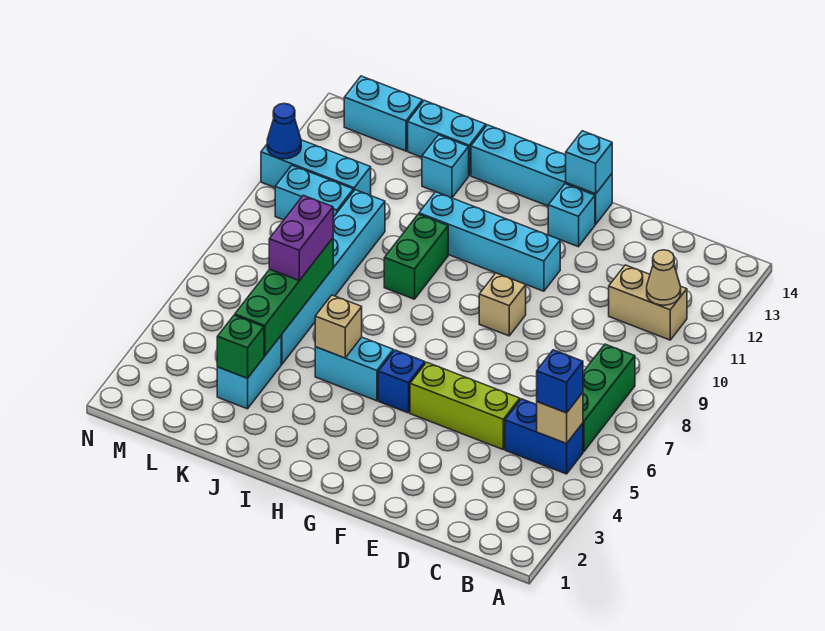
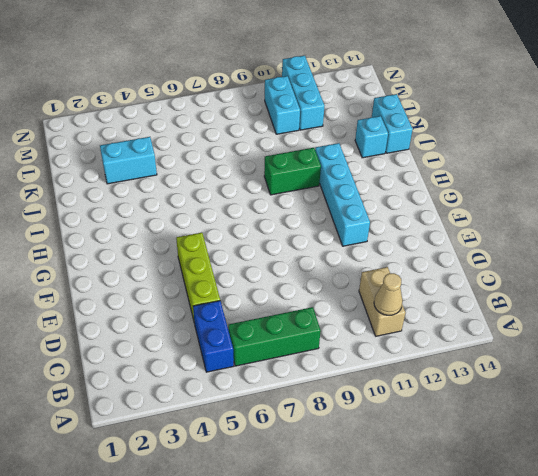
none -> tan 1x1 brick [479,273,526,336]
none -> cyan 1x1 brick [548,184,595,247]
none -> cyan 1x4 brick [471,125,612,224]

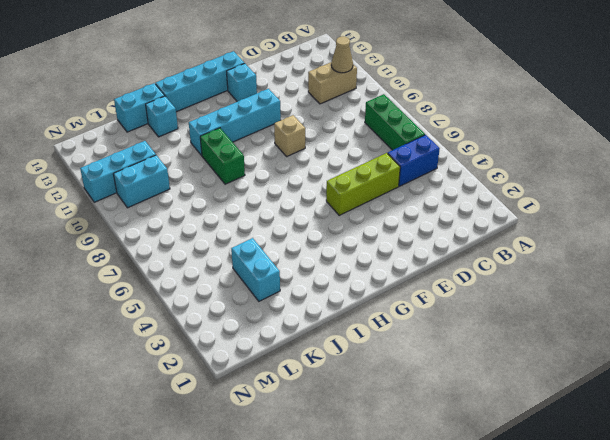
none -> blue 1x1 brick [378,350,425,413]
none -> cyan 1x2 brick [315,337,393,401]
none -> cyan 1x6 brick [281,190,385,364]

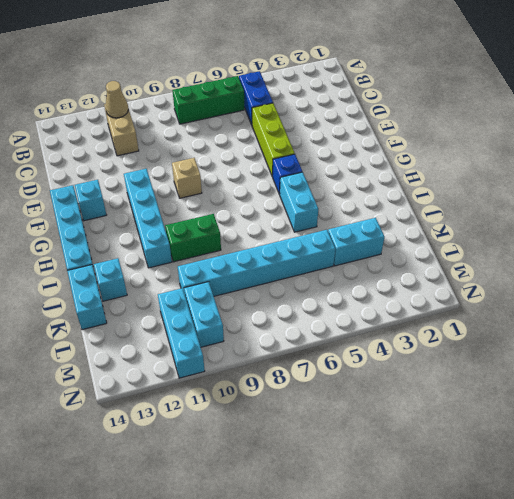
none -> cyan 1x2 brick [344,76,423,151]
none -> tan 1x1 brick [537,393,583,443]
none -> cyan 1x1 brick [566,131,612,194]

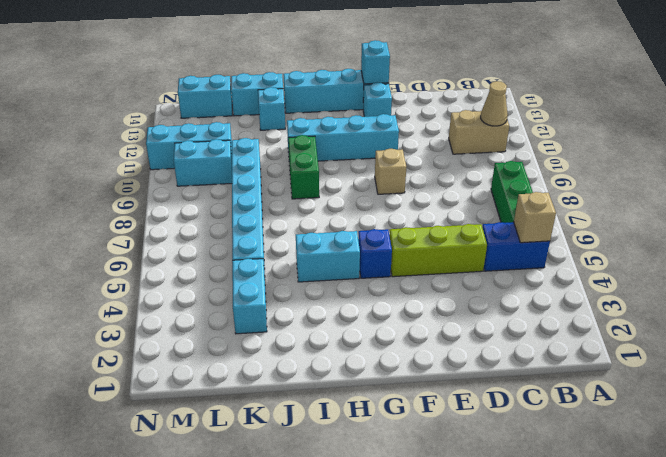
none -> tan 1x1 brick [315,295,362,358]
none -> green 1x1 brick [217,315,264,378]
none -> green 1x4 brick [235,238,333,356]

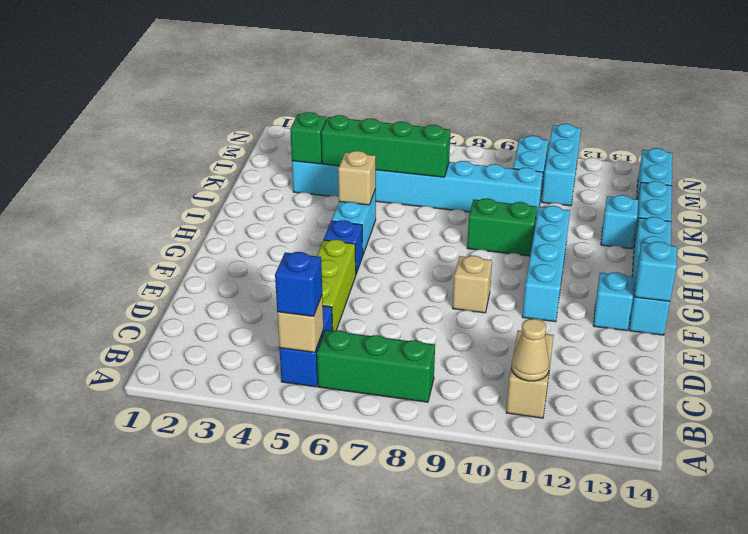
none -> blue 1x1 cone [267,104,301,159]
none -> purple 1x2 brick [269,195,333,281]

